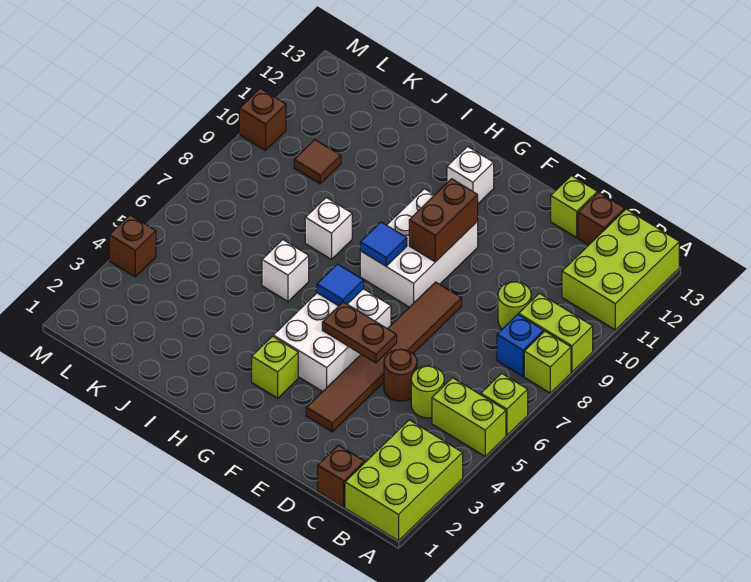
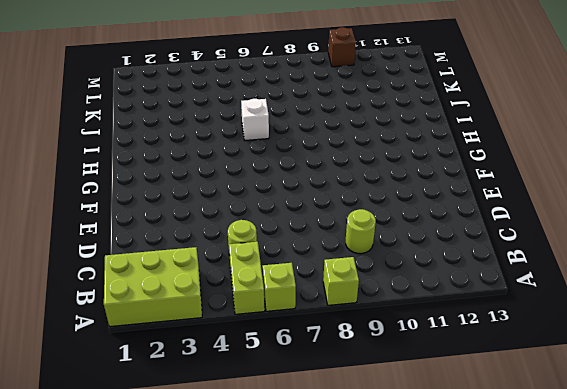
none -> lime 1x2 brick [519,293,593,372]
none -> lime 2x3 brick [562,209,679,330]
none -> blue 1x1 brick [497,314,544,376]

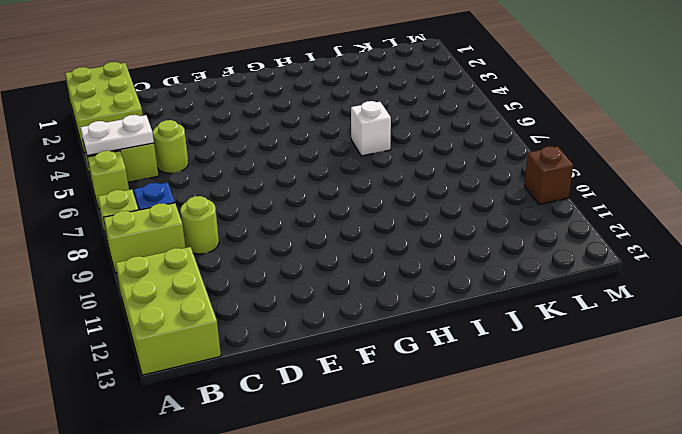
white 1x2 plate [80,115,154,156] -> none
none -> brown 1x1 brick [318,445,364,507]
none -> brown 1x1 brick [578,192,625,245]
none -> brown 1x1 round brick [384,349,417,401]

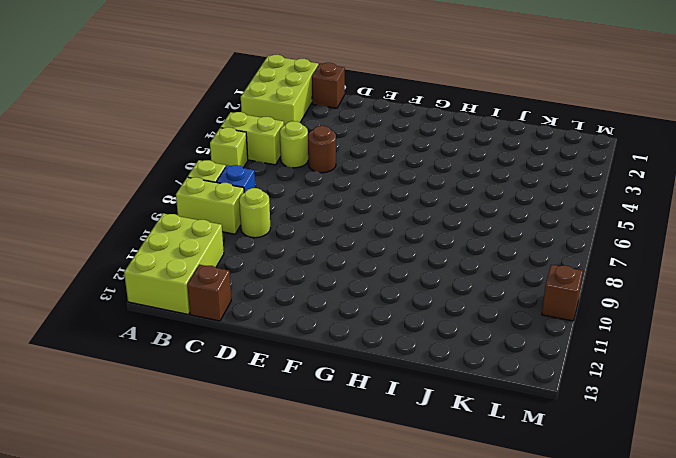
none -> lime 1x1 brick [551,176,597,238]
none -> brown 1x6 tile [306,282,462,432]
none -> white 2x3 brick [273,289,391,392]

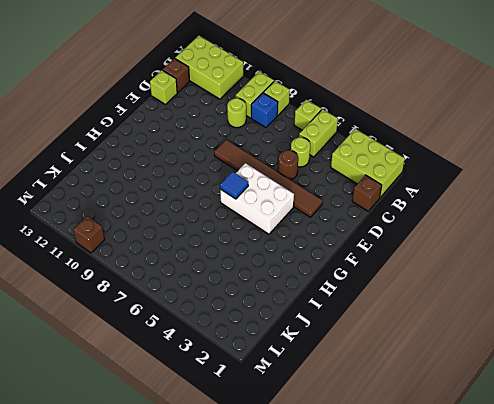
none -> white 2x3 brick [360,189,478,307]
none -> lime 1x1 brick [252,336,298,398]
none -> white 1x1 brick [447,147,494,203]

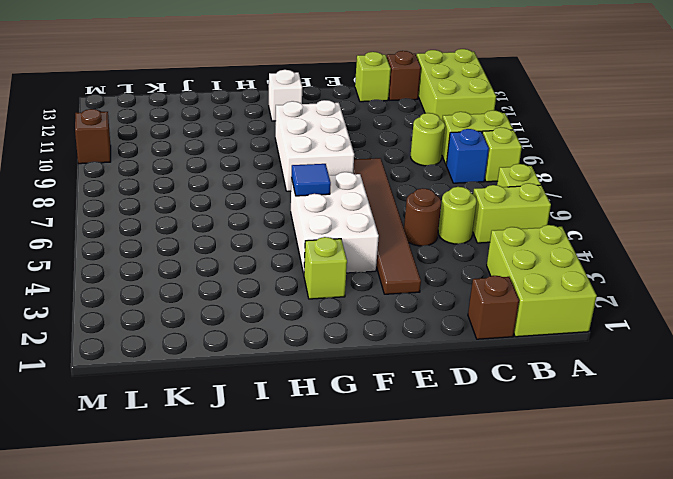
none -> white 1x1 brick [262,240,309,302]
none -> white 1x1 brick [305,197,352,259]
none -> brown 1x1 tile [294,140,341,184]

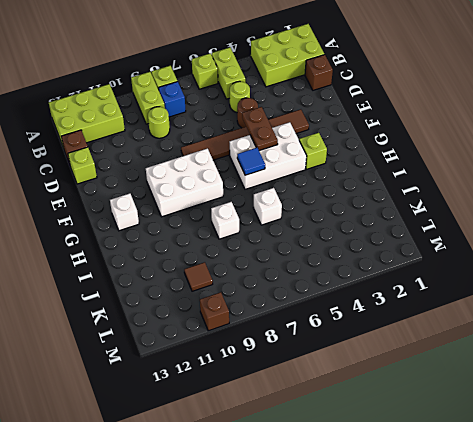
none -> brown 1x1 brick [109,215,156,277]
none -> brown 1x2 brick [409,179,478,262]
none -> blue 1x1 tile [360,222,407,266]

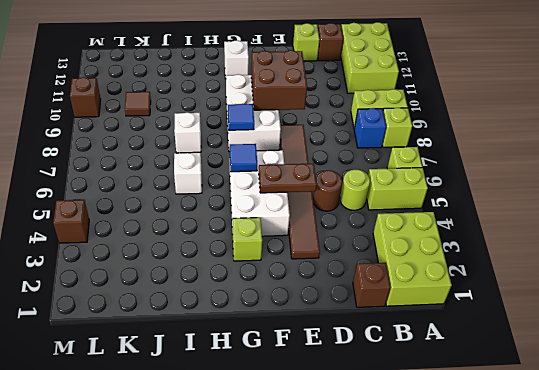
brown 2x2 brick [251,50,307,110] -> brown 1x2 brick [409,179,478,262]
none -> lime 1x1 round brick [498,282,531,329]

